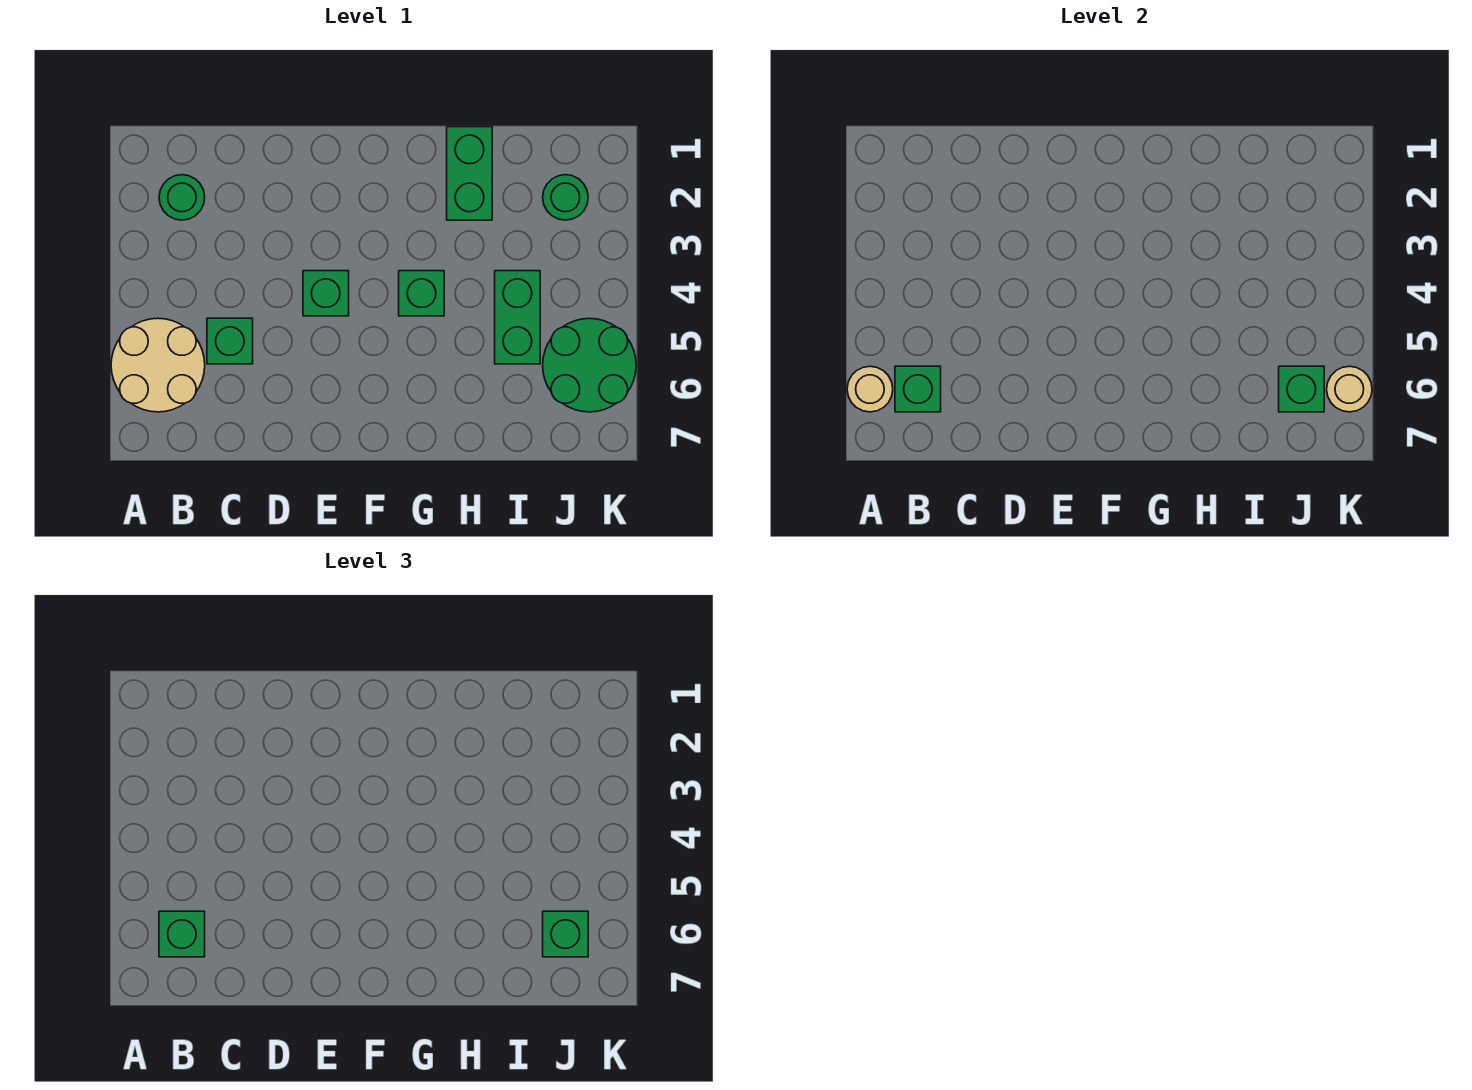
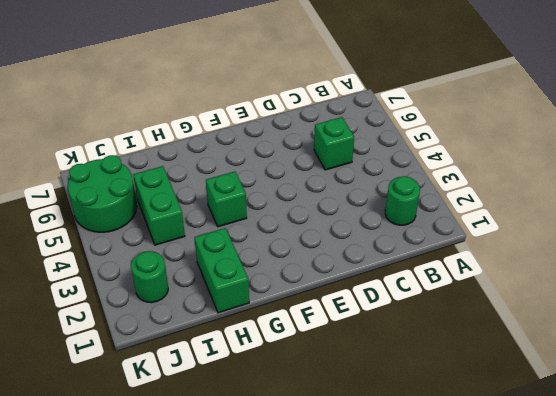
none -> tan 2x2 round brick [111,318,205,412]
none -> green 1x1 brick [303,271,349,316]
none -> tan 1x1 round brick [847,366,893,412]

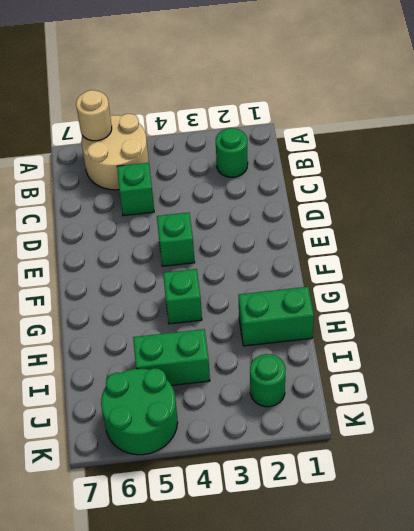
none -> green 1x1 brick [895,366,941,412]
none -> green 1x1 brick [1279,366,1324,412]
none -> tan 1x1 round brick [1327,366,1372,412]

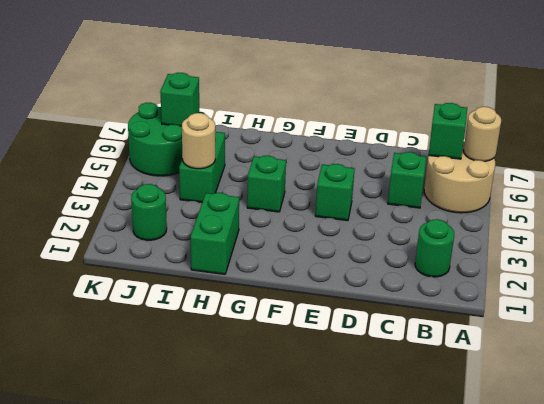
tan 1x1 round brick [182,113,215,169] -> tan 1x1 round brick moved to [1327,366,1372,412]
none -> green 1x1 brick [159,911,205,957]
none -> green 1x1 brick [543,911,588,957]

